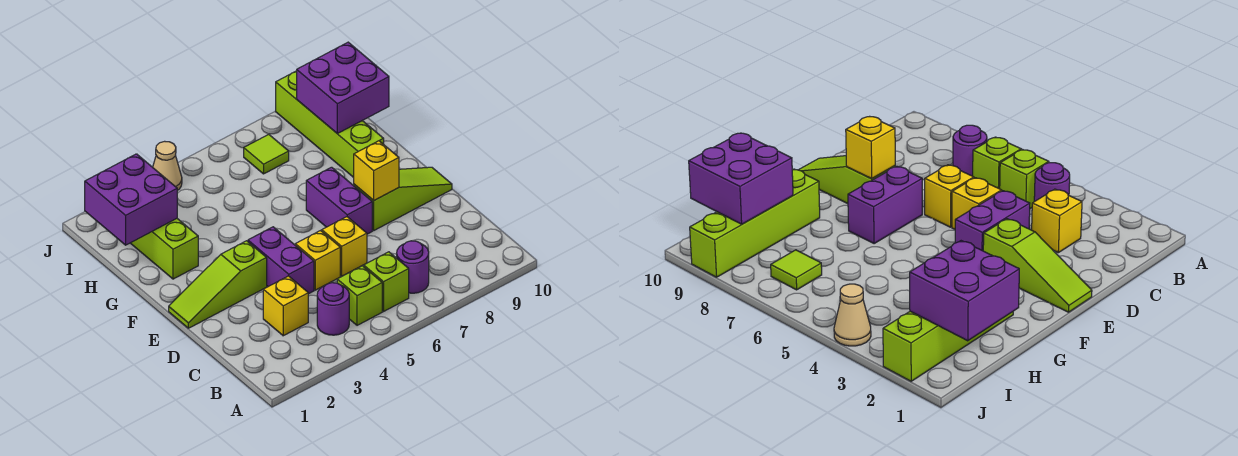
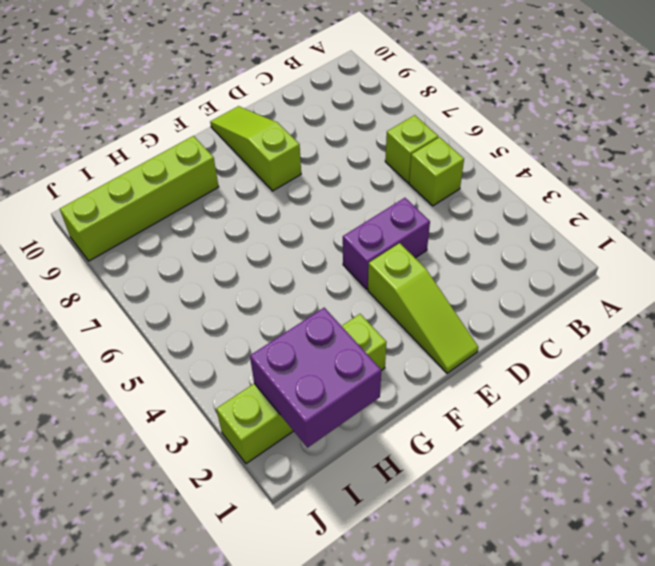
none -> purple 1x1 round brick [317,283,349,335]
none -> purple 1x1 round brick [397,241,429,293]
none -> yellow 1x1 brick [263,276,308,336]

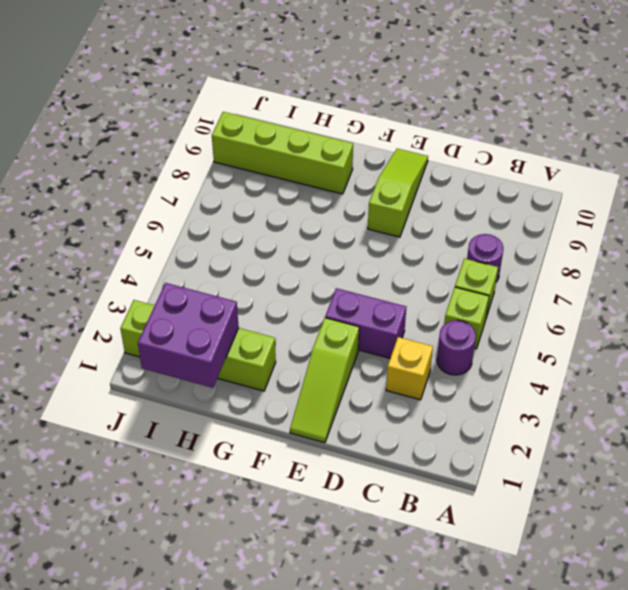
none -> yellow 1x1 brick [295,231,340,290]
none -> yellow 1x1 brick [322,217,367,276]
none -> purple 1x2 brick [306,167,372,234]

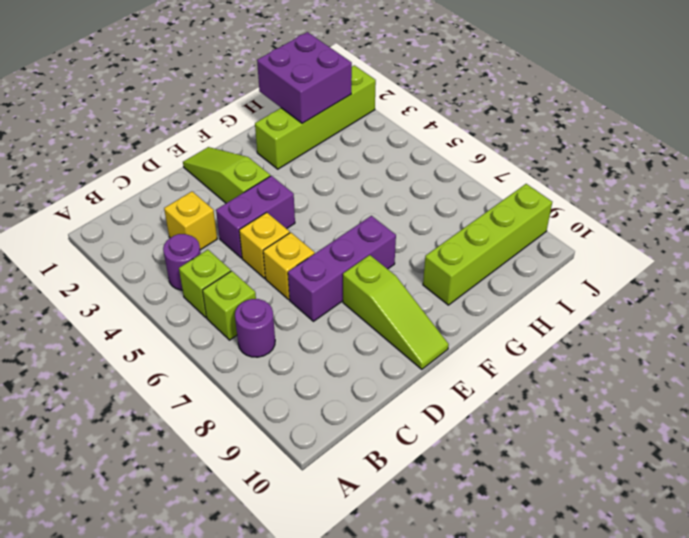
purple 1x3 brick [288,216,396,321] -> purple 1x2 brick [306,167,372,234]
none -> lime 1x1 tile [244,134,289,174]
none -> tan 1x1 cone [153,141,182,190]
none -> yellow 1x1 brick [354,141,399,200]

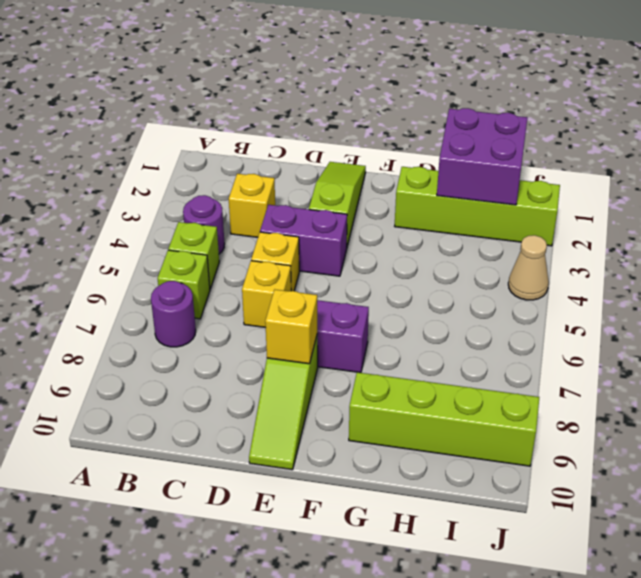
none -> lime 1x1 tile [244,134,289,174]
none -> purple 2x2 brick [297,42,389,134]

